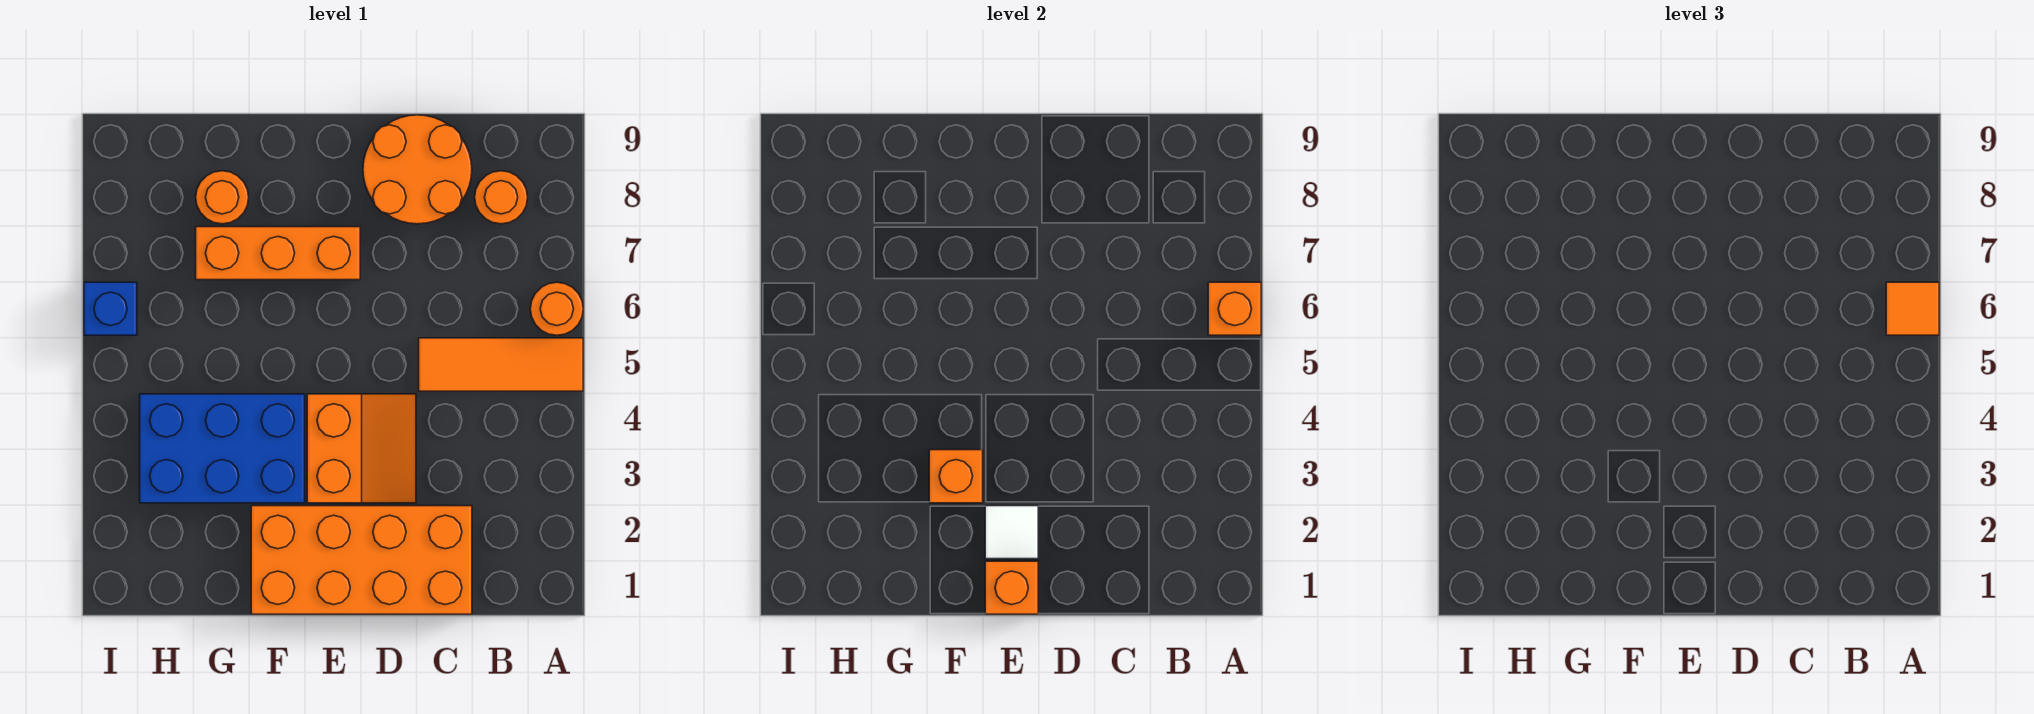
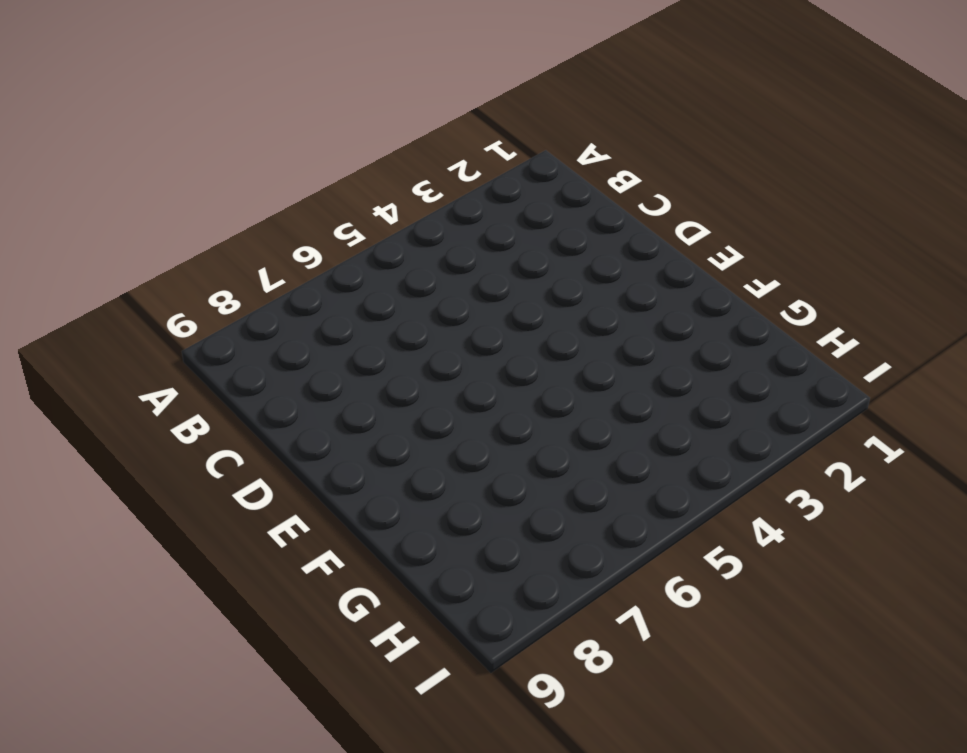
none -> orange 1x3 tile [419,338,583,391]
none -> orange 1x1 round brick [530,282,583,335]
none -> orange 1x1 round brick [475,171,528,224]

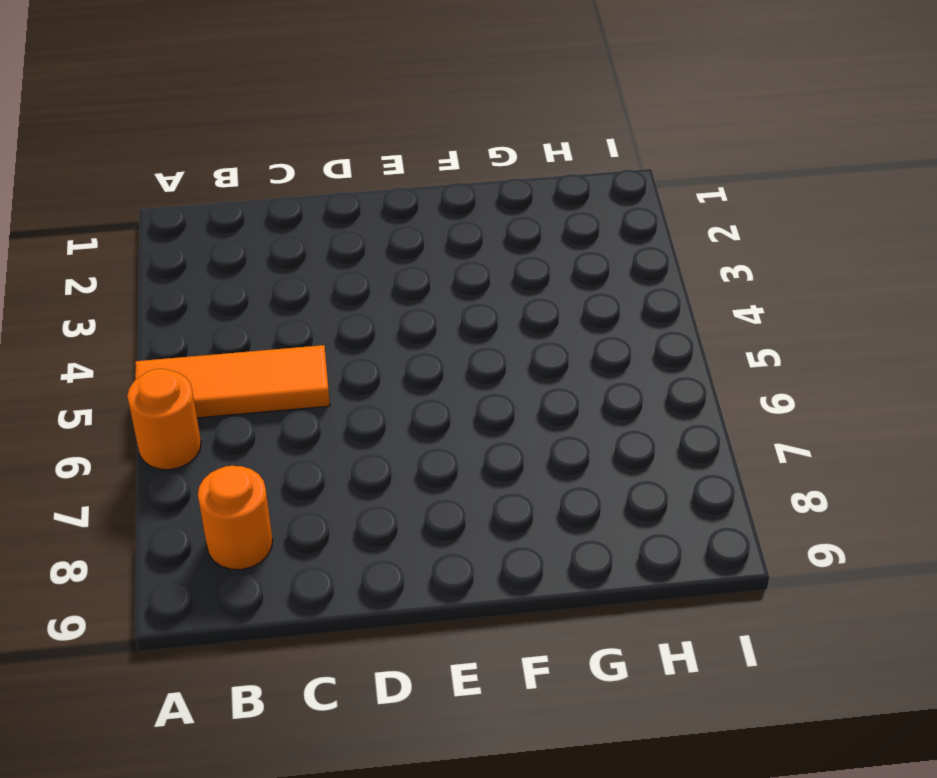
none -> orange 2x4 brick [251,506,472,614]
none -> orange 2x2 round brick [363,115,472,224]
none -> orange 2x2 slope [307,394,416,503]

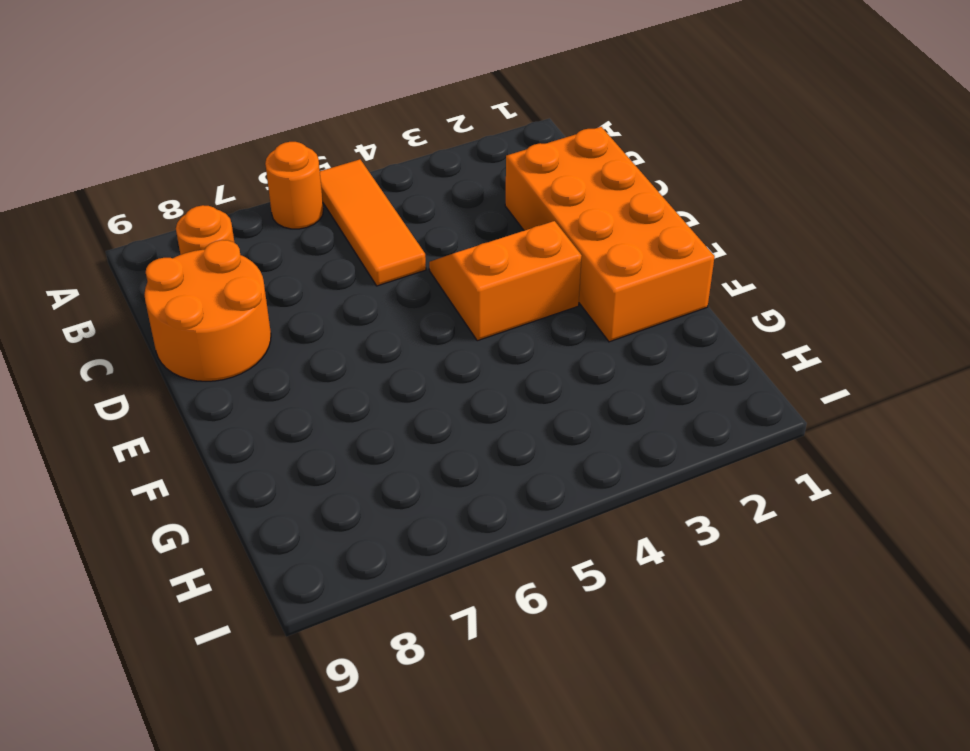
none -> orange 1x3 brick [196,227,360,280]
none -> blue 2x3 brick [140,394,305,503]
none -> orange 1x1 round brick [196,171,249,224]

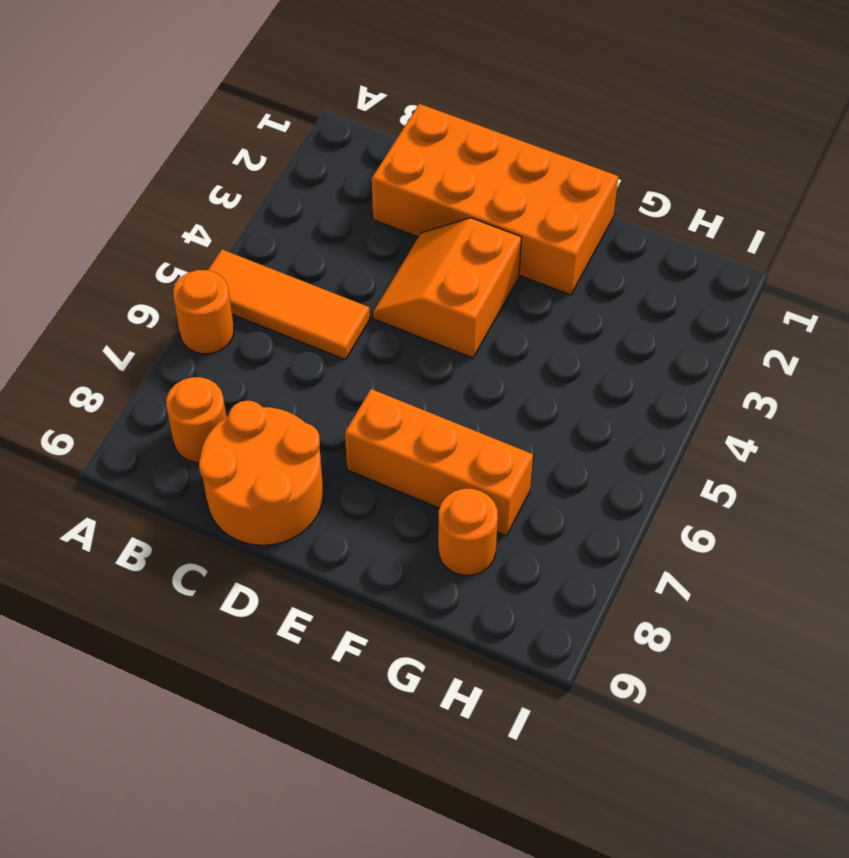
none -> blue 2x3 brick [140,394,305,503]
none -> blue 1x1 brick [84,282,137,335]
none -> orange 1x1 brick [1208,282,1261,335]

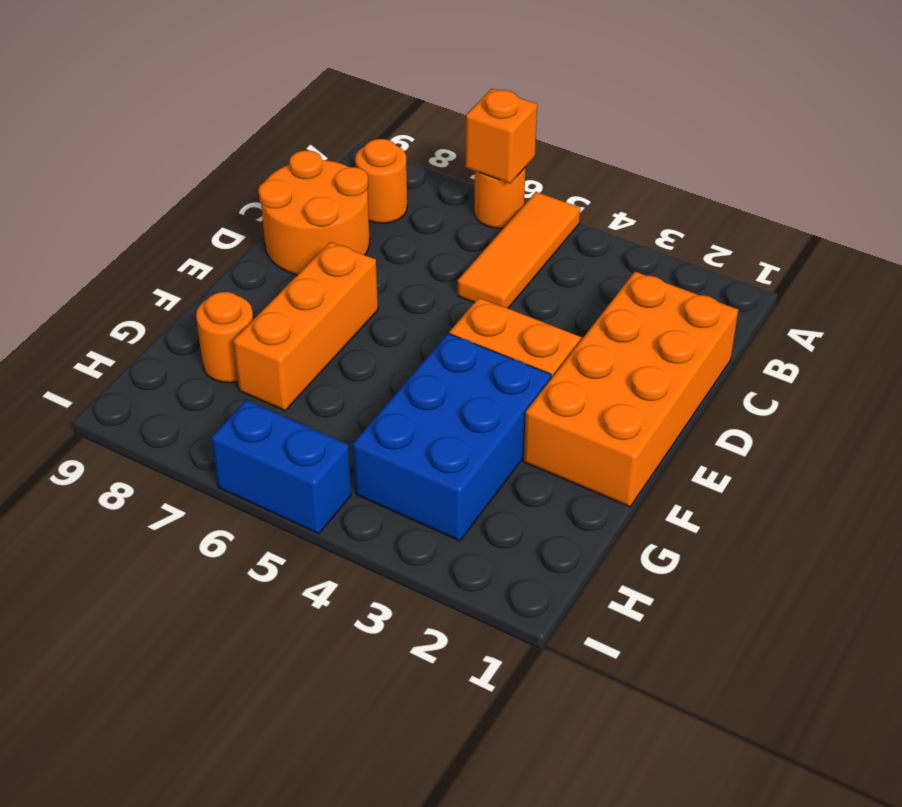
blue 1x2 brick [211,400,351,534] -> blue 1x1 brick [84,282,137,335]
none -> orange 1x1 brick [985,561,1038,614]
none -> white 1x1 tile [985,506,1038,559]
none -> orange 1x1 brick [929,450,983,503]

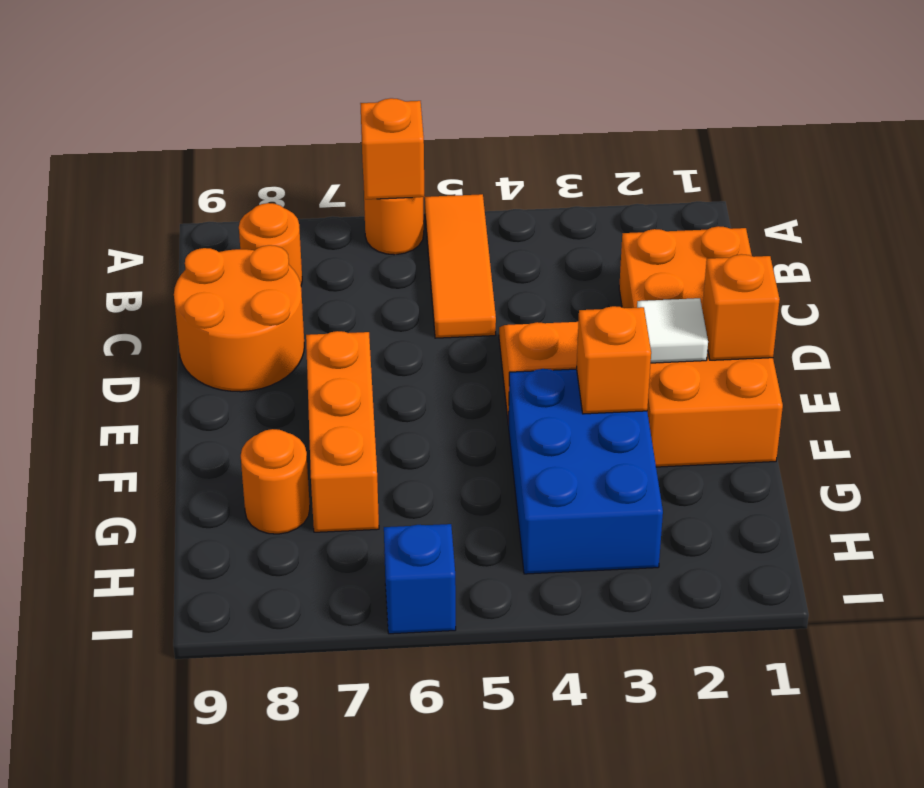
none -> orange 1x1 tile [1886,282,1939,335]

